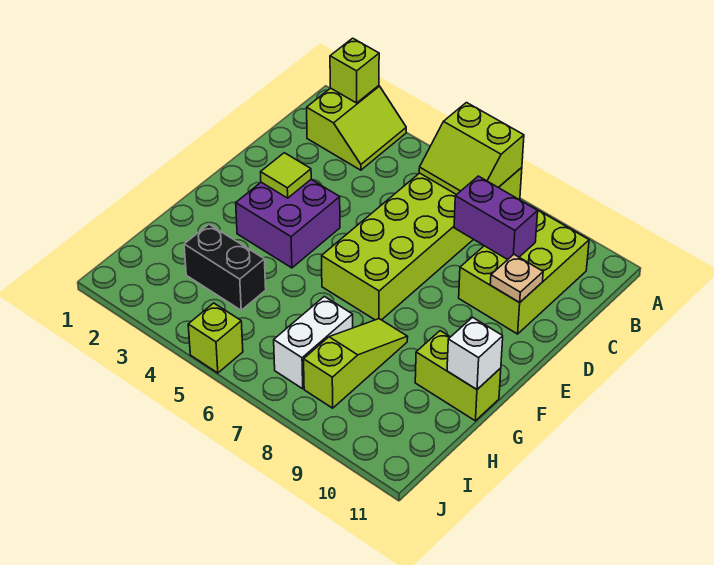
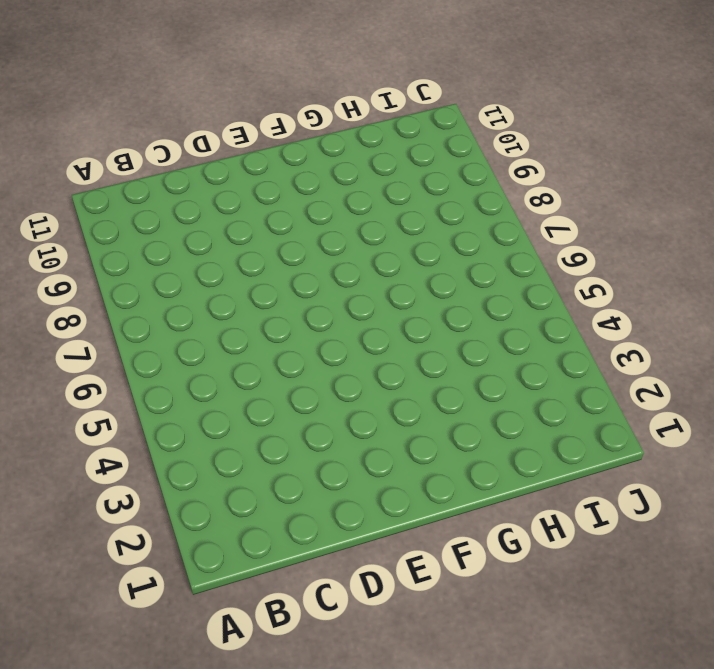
none -> lime 2x2 slope [307,86,406,170]
none -> lime 2x6 brick [322,167,522,320]
none -> lime 2x3 brick [459,206,589,334]

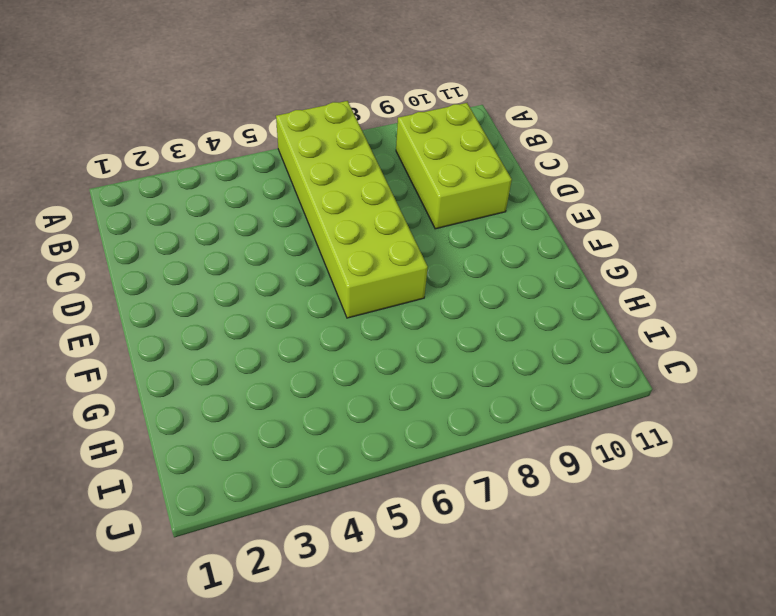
none -> lime 2x2 slope [307,86,406,170]
none -> purple 2x2 brick [236,180,340,268]
none -> lime 1x3 slope [304,319,408,408]

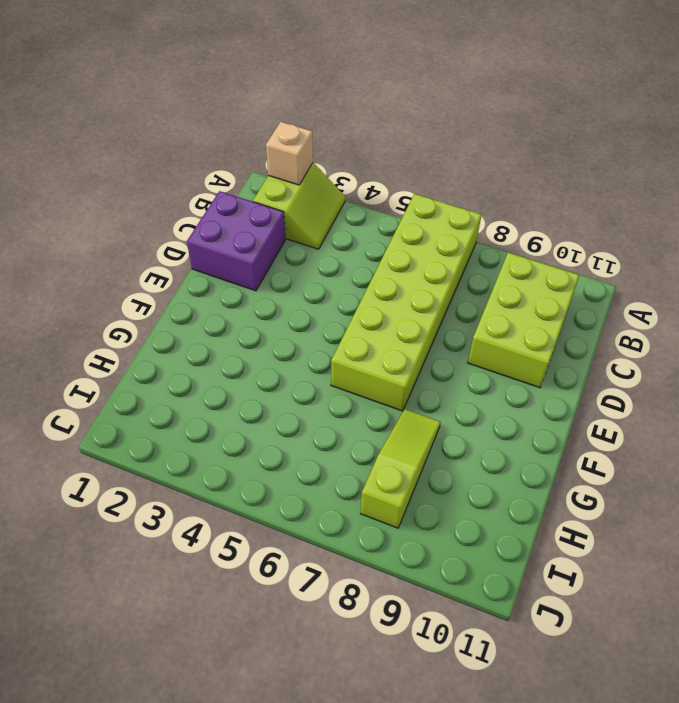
tan 1x1 brick [266,122,313,185] -> lime 1x1 brick [330,38,379,103]
purple 2x2 brick [187,191,285,291] -> purple 2x2 brick moved to [236,180,340,268]
none -> lime 1x2 brick [415,331,501,421]
none -> black 1x2 brick [184,224,266,310]
none -> white 1x2 brick [274,296,353,389]

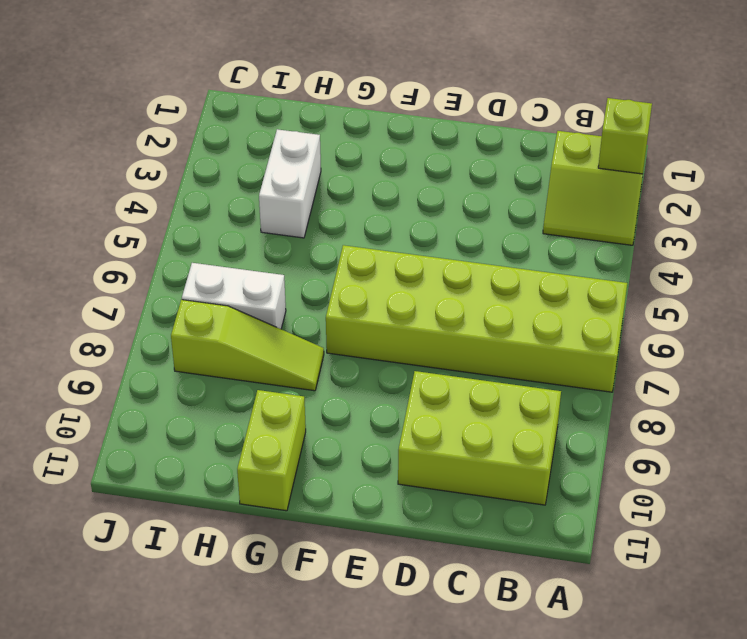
white 1x2 brick [259,129,321,238] -> black 1x2 brick [184,224,266,310]
none -> purple 2x2 brick [236,180,340,268]
none -> lime 1x1 brick [188,303,243,373]
none -> lime 2x2 slope [419,103,524,195]

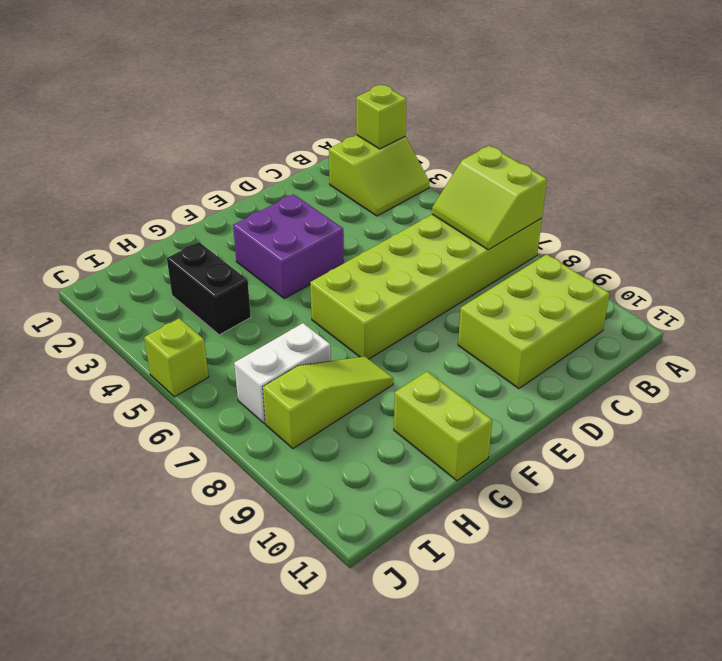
none -> purple 1x2 brick [454,176,538,260]
none -> tan 1x1 plate [490,255,543,303]
none -> lime 1x1 tile [261,153,311,198]

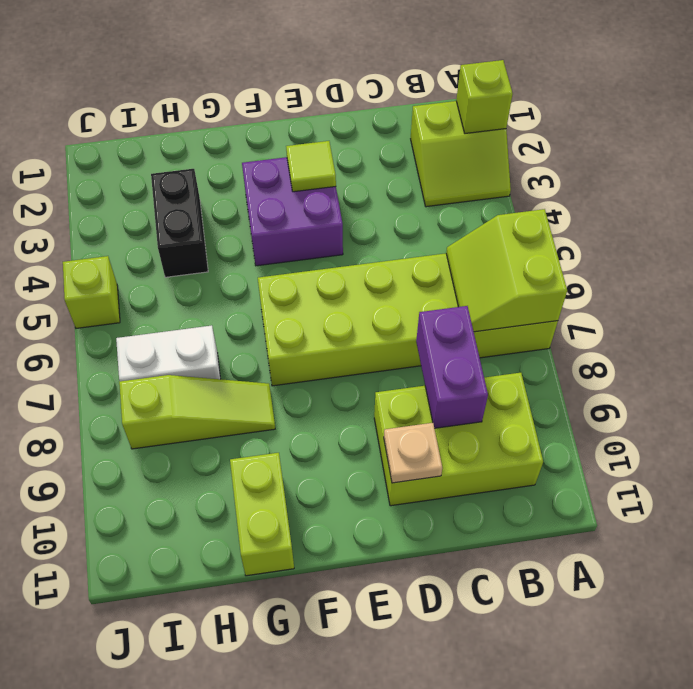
none -> white 1x1 brick [447,317,503,389]

